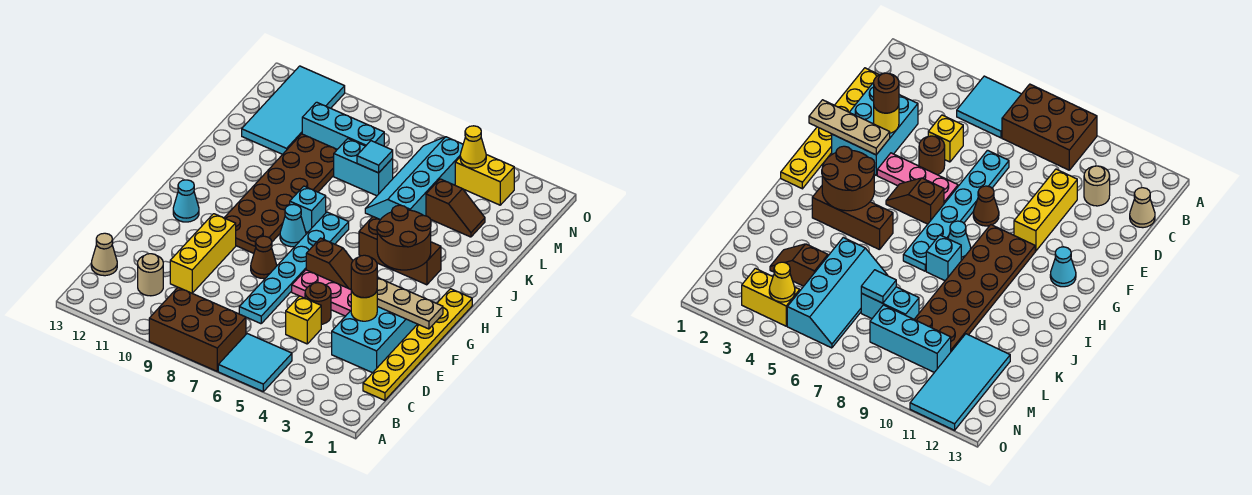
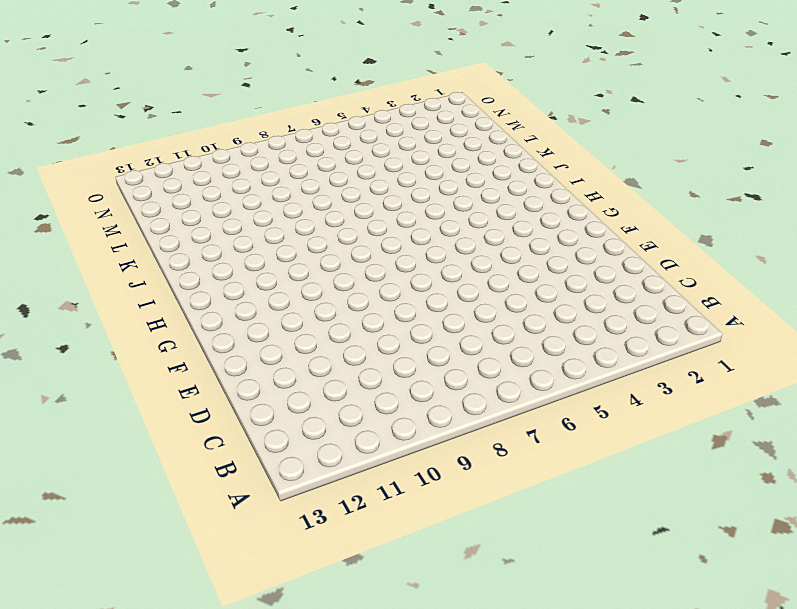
none -> cyan 2x2 tile [218,334,292,391]
none -> brown 2x3 brick [149,287,246,371]
none -> yellow 1x6 plate [363,289,472,400]
none -> tan 1x1 round brick [138,254,163,296]

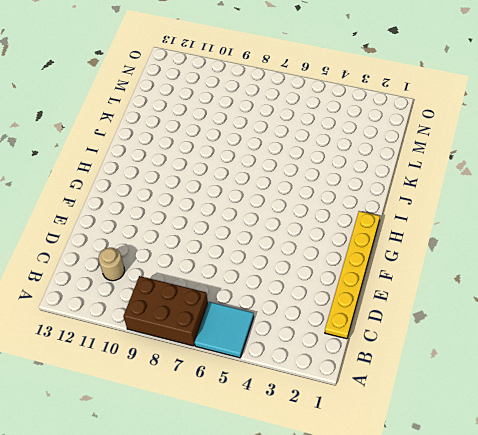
none -> tan 1x1 cone [91,233,117,276]
none -> cyan 2x3 brick [332,307,417,373]
none -> yellow 1x1 brick [286,296,321,344]
none -> cyan 1x6 plate [239,212,349,324]

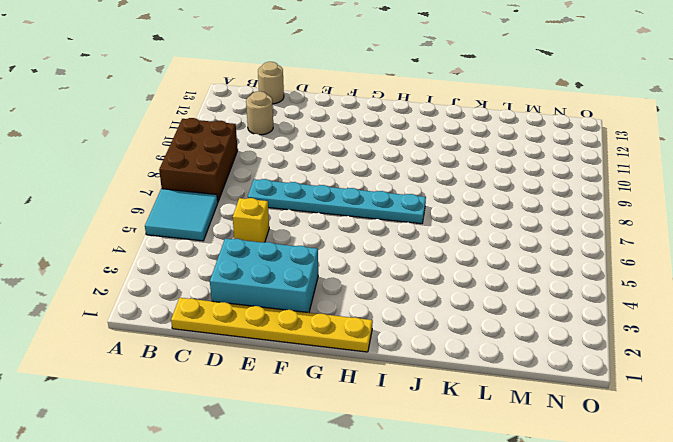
tan 1x1 round brick [258,62,284,104] -> tan 1x1 cone [91,233,117,276]
none -> yellow 1x3 brick [170,214,236,293]
none -> brown 1x1 round brick [305,283,331,324]
none -> pink 1x3 plate [292,270,351,316]
none -> brown 1x1 cone [251,236,277,279]

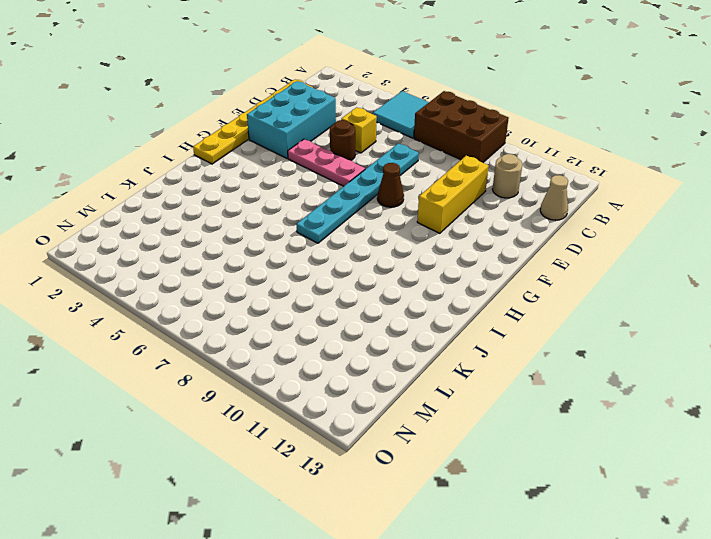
none -> brown 1x2 slope [306,238,353,289]
none -> brown 2x6 plate [224,134,337,253]
none -> cyan 1x1 cone [173,180,199,222]
none -> cyan 1x1 cone [280,204,306,247]

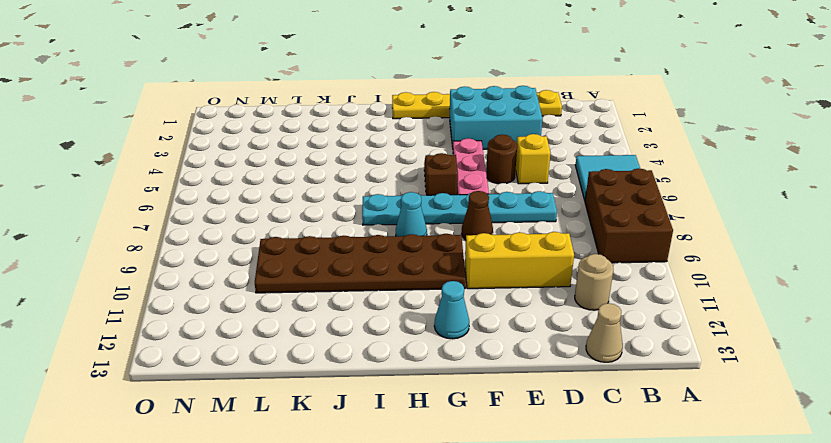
none -> brown 1x3 brick [359,217,441,285]
none -> cyan 1x1 brick [290,186,326,232]
none -> cyan 2x4 slope [365,137,463,220]
none -> brown 1x2 slope [426,179,485,237]

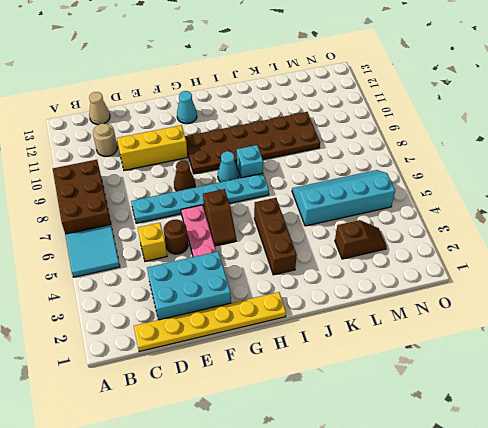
brown 1x2 slope [335,220,387,259] -> brown 1x2 slope turned to [426,179,485,237]
none -> cyan 1x2 brick [334,139,393,196]
none -> cyan 2x4 tile [242,66,345,154]
none -> cyan 1x3 brick [302,102,384,149]
none -> yellow 1x2 brick [455,155,514,205]

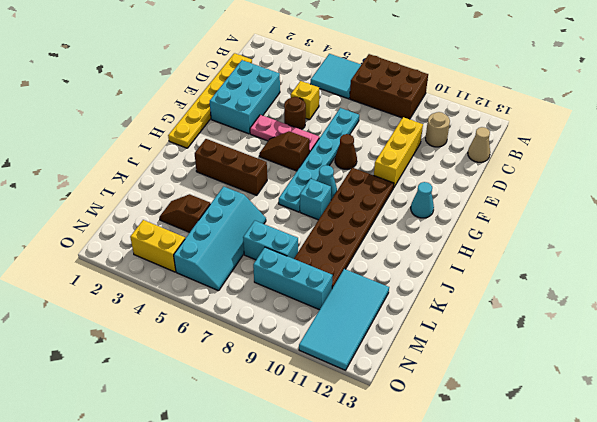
none -> yellow 1x1 round brick [351,291,377,321]
none -> tan 1x3 plate [377,278,443,329]
none -> brown 2x2 round brick [377,205,431,270]
none -> cyan 1x1 tile [357,141,393,173]

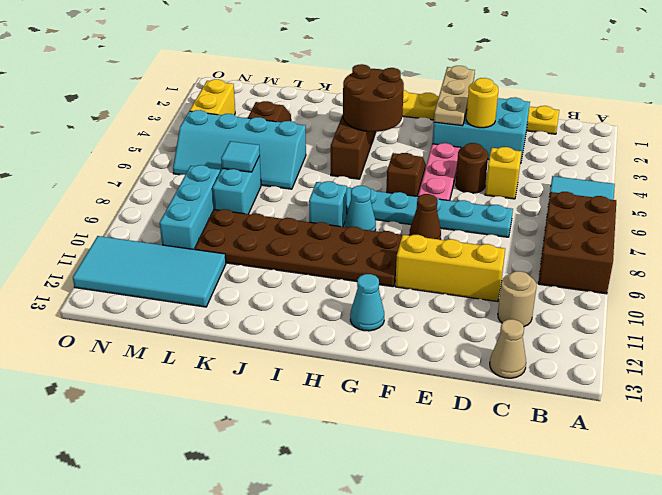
none -> yellow 1x1 cone [460,126,486,168]
none -> brown 1x1 round brick [351,255,377,298]

